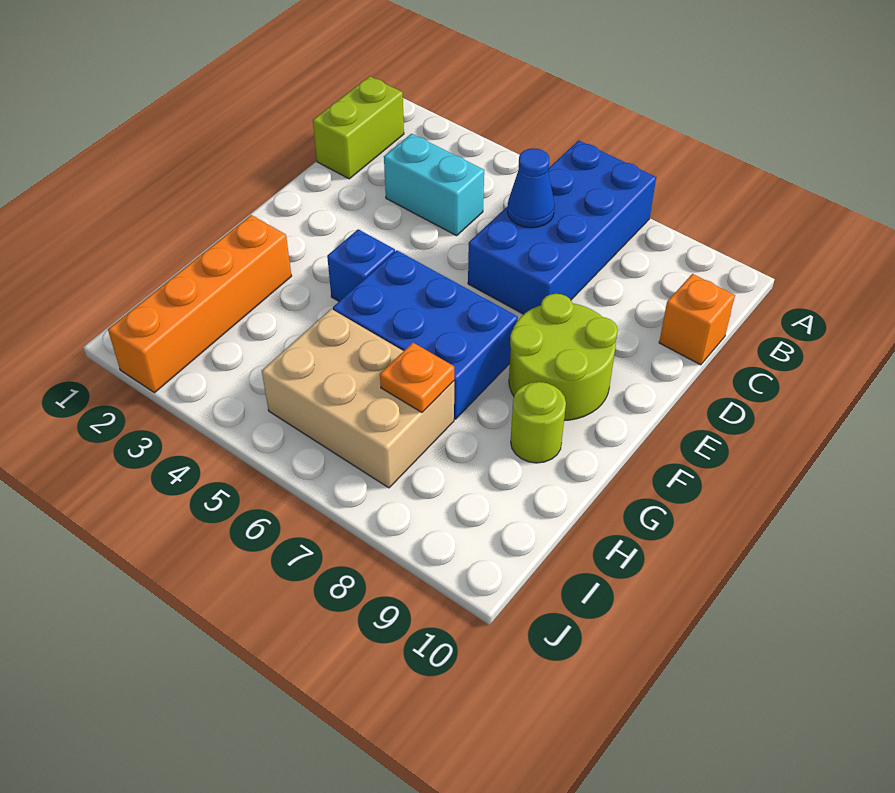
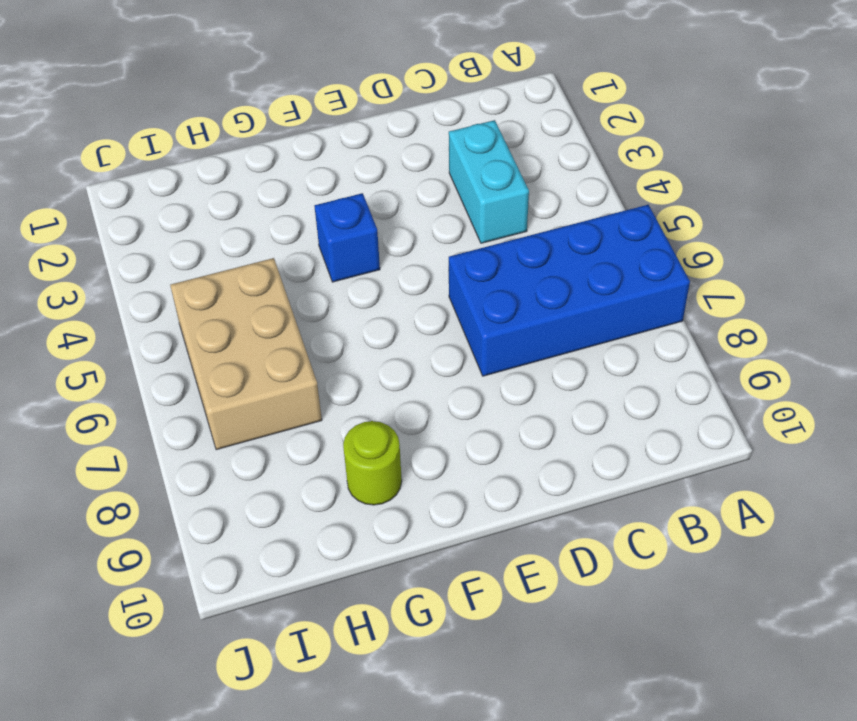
none -> lime 1x2 brick [313,76,404,179]
none -> orange 1x1 brick [659,274,735,365]
none -> lime 2x2 round brick [509,294,618,420]

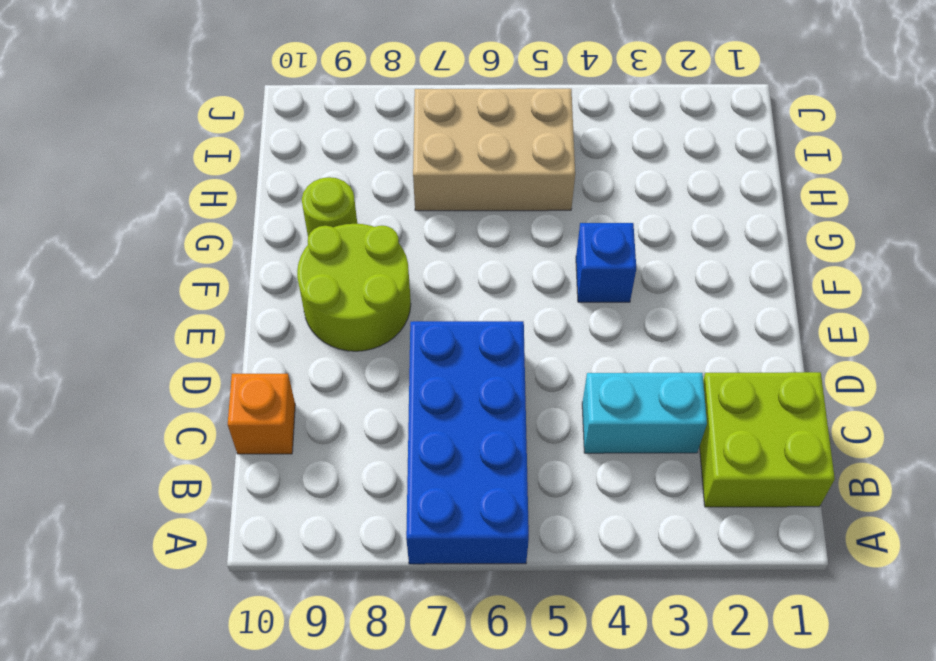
lime 2x2 brick [700,372,835,507] -> lime 1x2 brick [313,76,404,179]
none -> blue 2x3 brick [333,251,518,419]
none -> orange 1x4 brick [108,215,291,393]
none -> blue 1x1 cone [507,148,555,228]

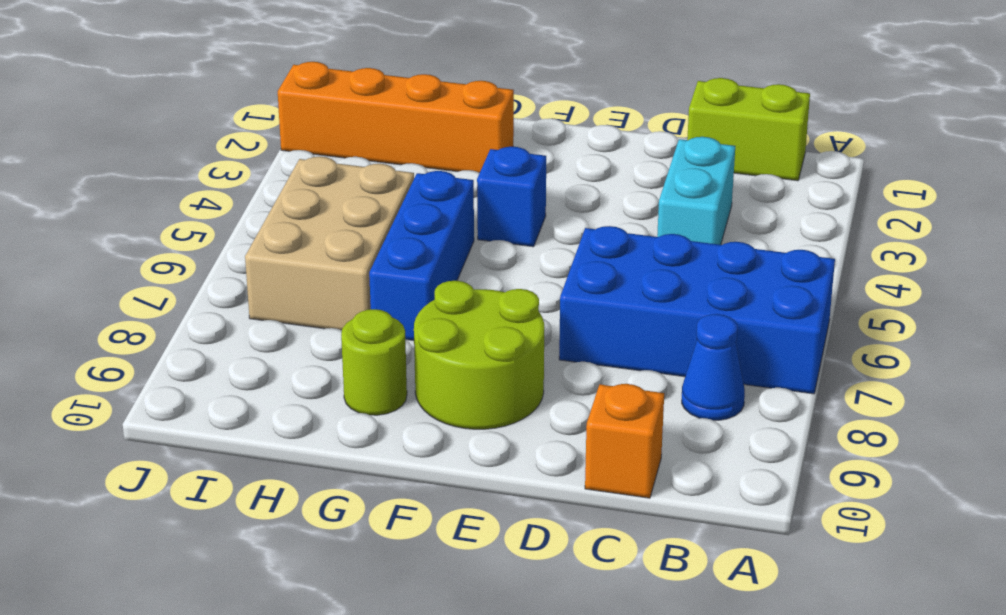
blue 1x1 cone [682,314,745,420] -> blue 1x1 cone moved to [507,148,555,228]
blue 1x3 brick [369,171,474,341] -> blue 2x3 brick [333,251,518,419]
none -> orange 1x1 plate [380,343,454,412]

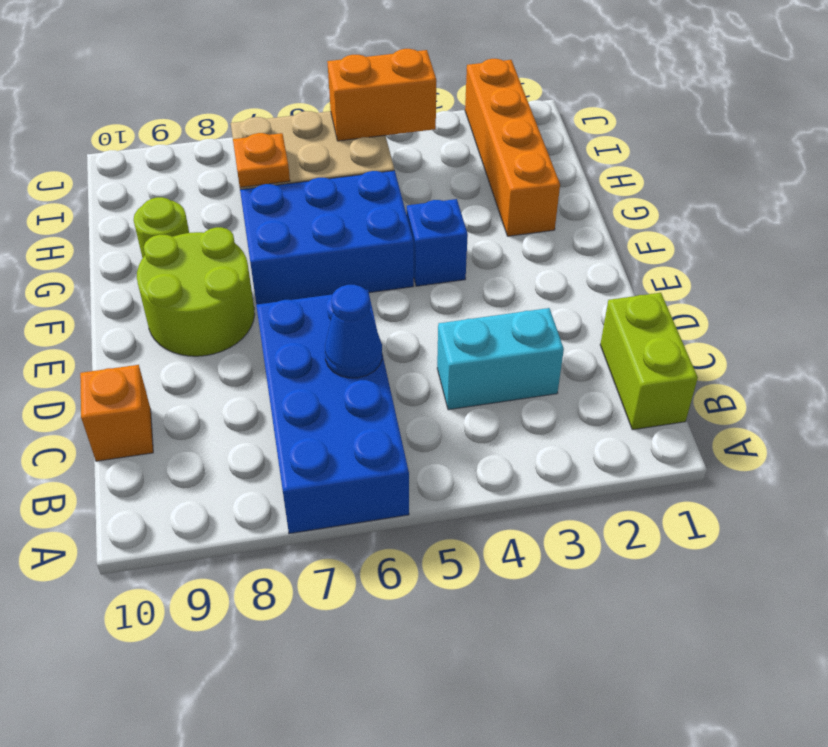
orange 1x2 brick [327,49,436,141] -> none

